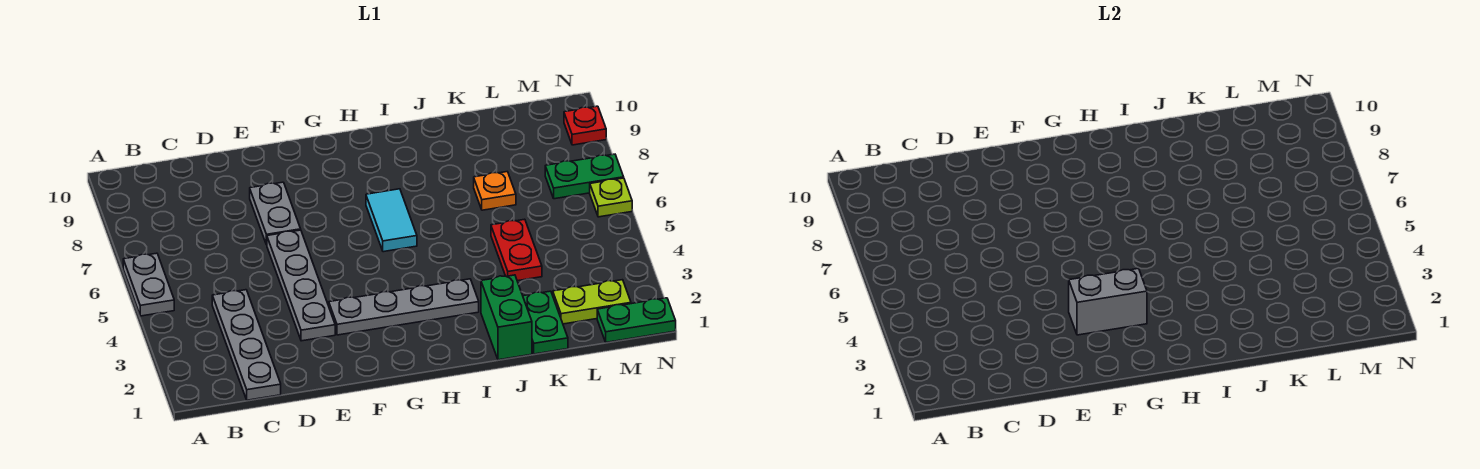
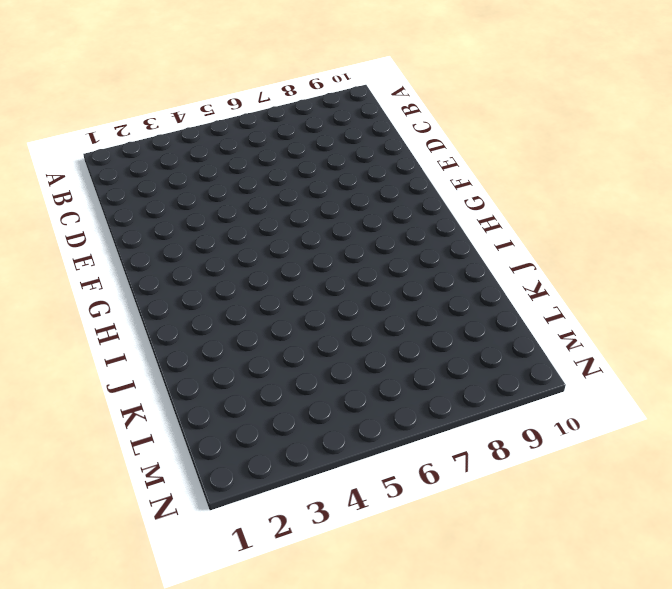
none -> grey 1x2 plate [123,253,174,316]
none -> grey 1x4 plate [212,290,281,400]
none -> grey 1x4 plate [267,230,335,341]

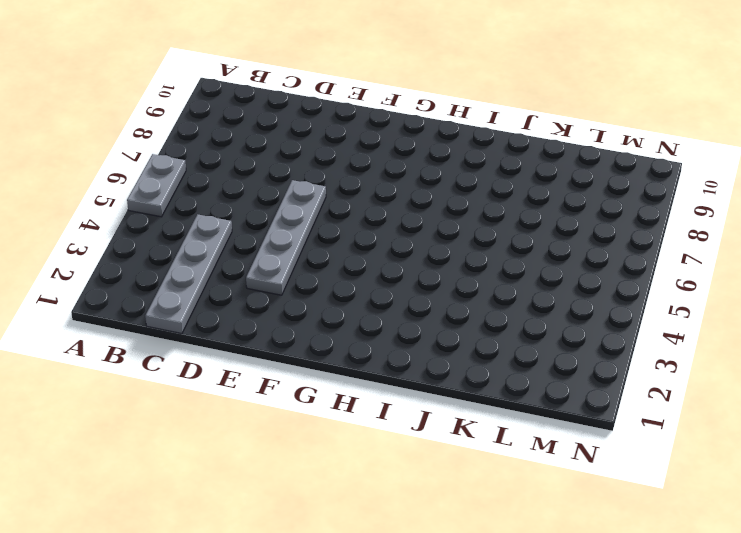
none -> grey 1x2 plate [250,182,301,245]
none -> grey 1x4 plate [329,279,479,335]
none -> cyan 1x2 tile [366,189,417,252]

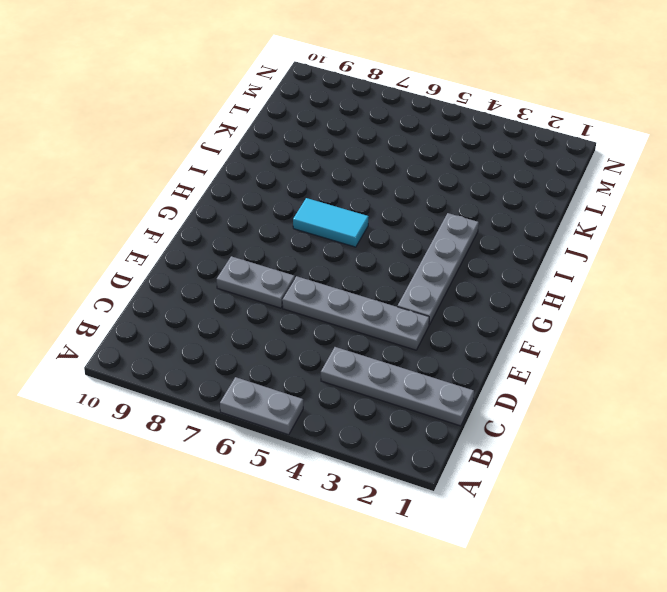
none -> green 1x2 brick [481,275,532,360]
none -> green 1x2 plate [523,291,568,354]
none -> red 1x2 plate [491,219,542,281]

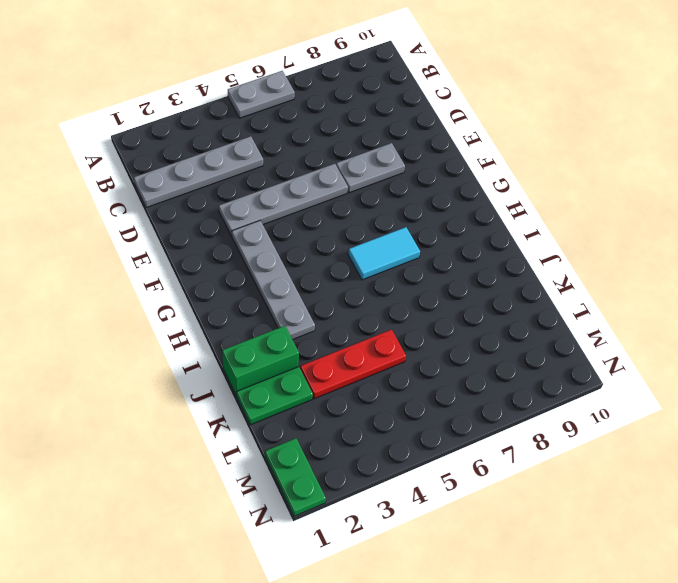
red 1x3 plate [300,330,406,399] -> red 1x2 plate [491,219,542,281]
none -> orange 1x1 plate [474,172,516,210]
none -> lime 1x2 plate [553,280,631,324]
none -> green 1x2 plate [545,154,624,199]

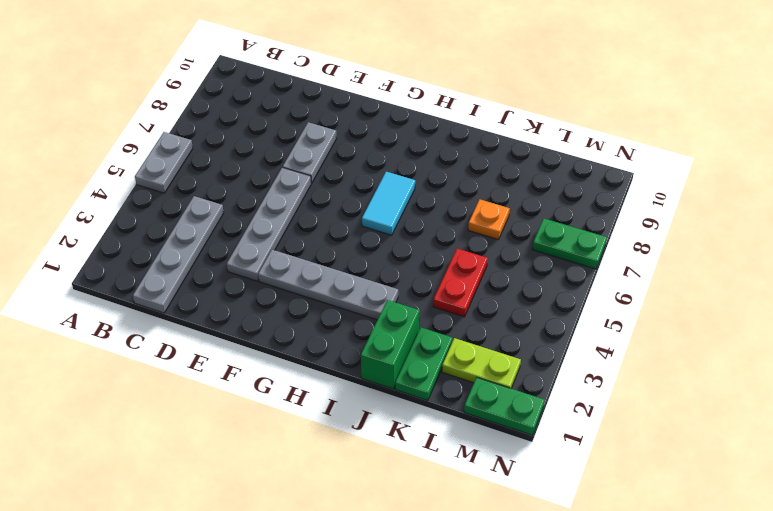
none -> lime 1x1 plate [590,178,632,217]
none -> red 1x1 plate [564,106,606,145]
none -> grey 1x2 brick [1069,268,1147,335]

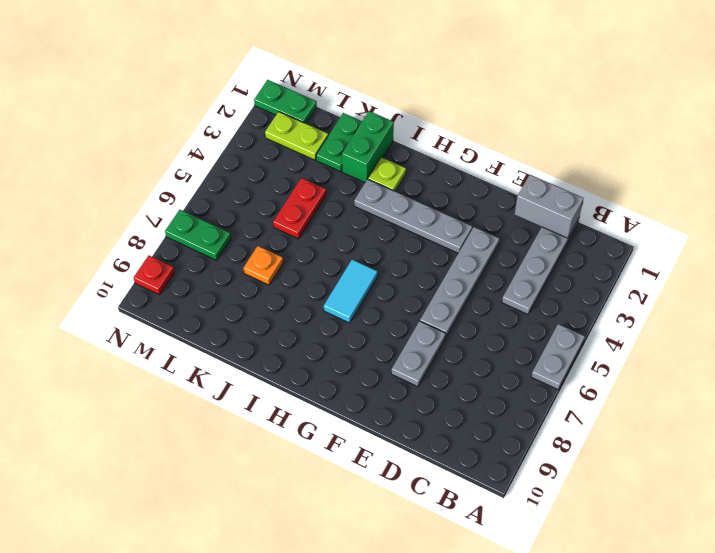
grey 1x2 brick [515,175,584,238] -> grey 1x2 brick moved to [1069,268,1147,335]
lime 1x1 plate [368,157,406,191] -> lime 1x1 plate moved to [590,178,632,217]

